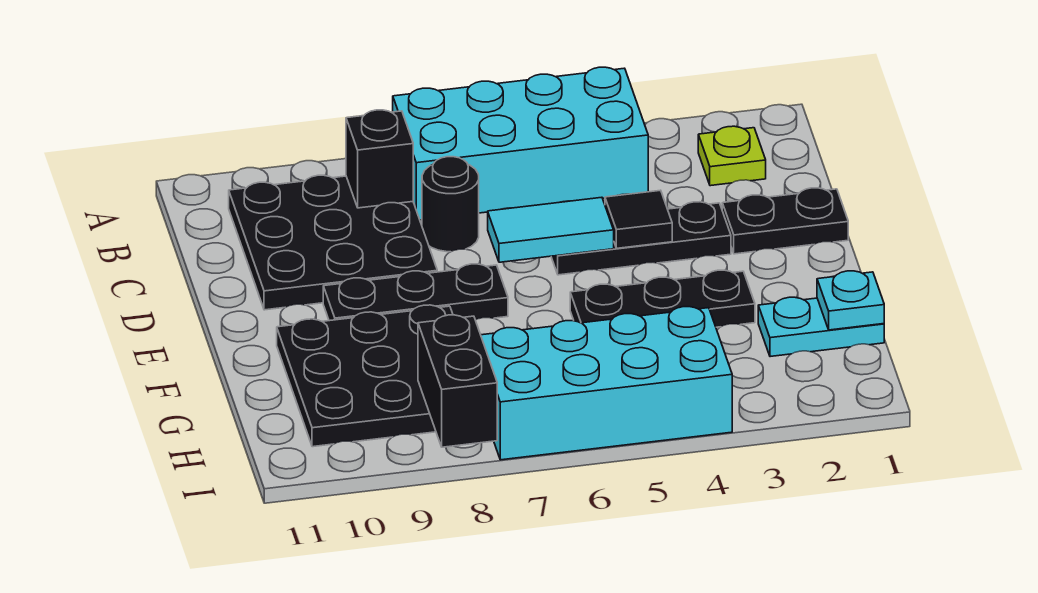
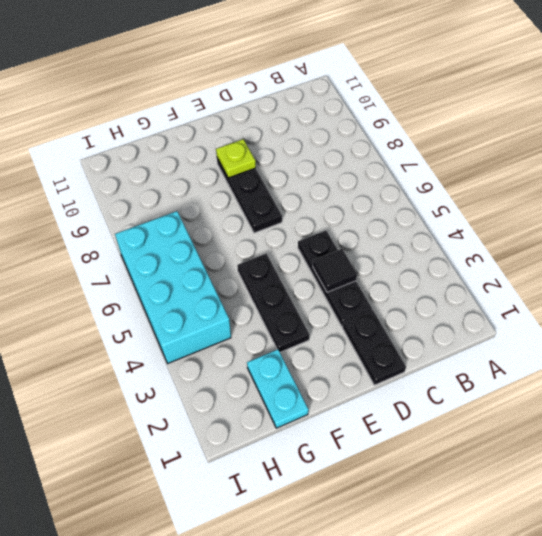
lime 1x1 plate [216,139,256,178] -> lime 1x1 plate moved to [698,126,766,186]
none -> cyan 2x4 brick [393,67,648,220]
none -> black 3x3 plate [229,175,437,310]
none -> black 1x1 round brick [422,157,479,252]

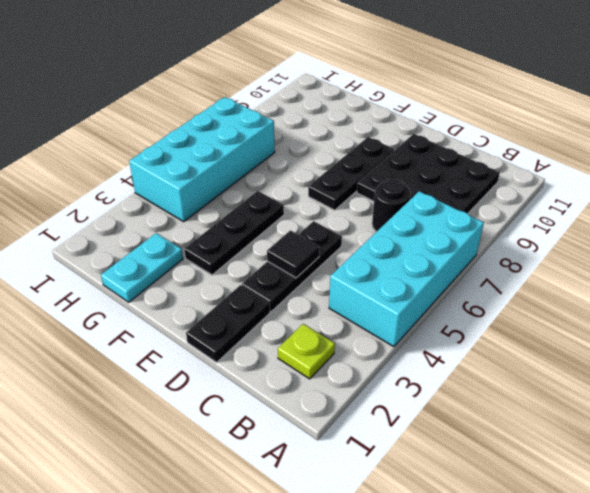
none -> black 3x3 plate [277,305,453,447]
none -> black 1x1 brick [346,110,413,208]
none -> cyan 1x2 tile [488,197,614,262]

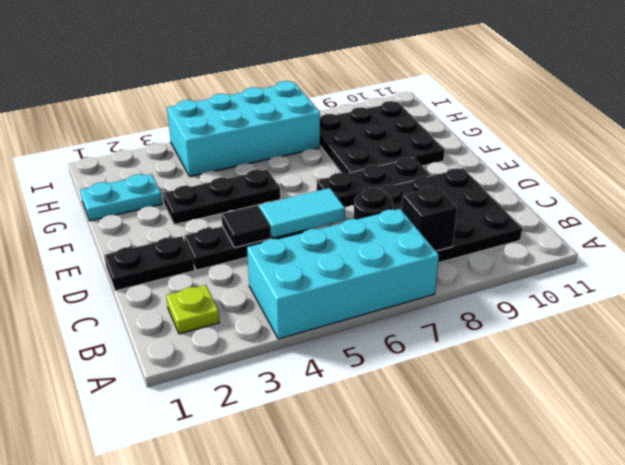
none -> cyan 1x1 plate [817,271,884,330]
none -> black 1x2 brick [418,315,497,447]

